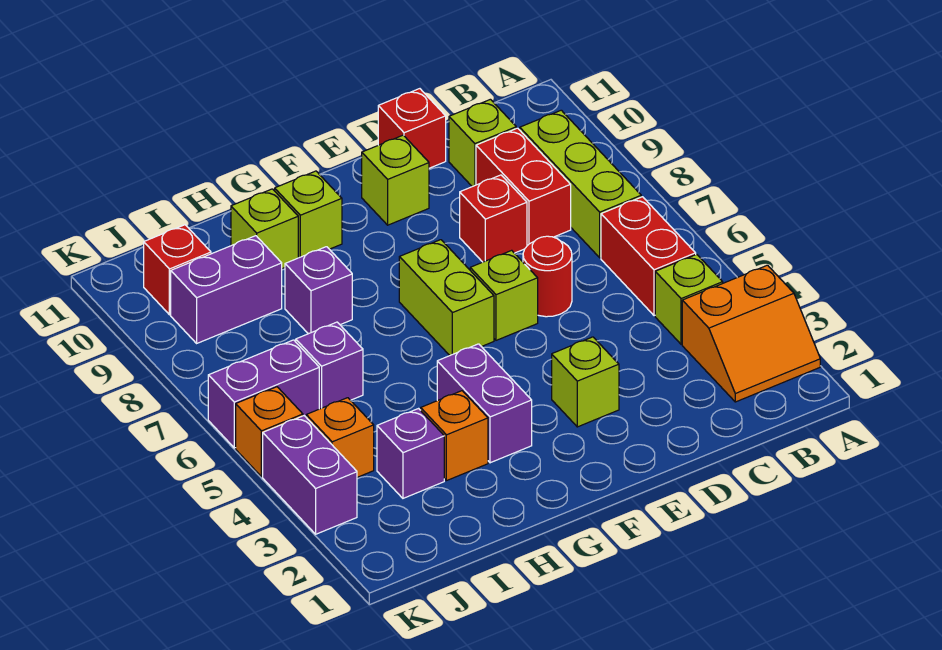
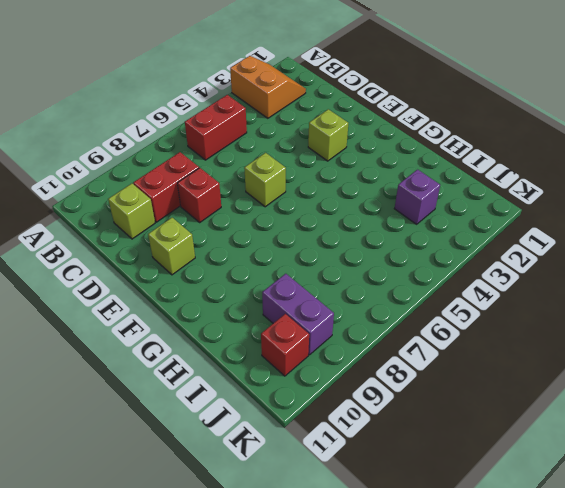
none -> lime 1x1 brick [655,254,723,344]
none -> lime 1x3 brick [520,110,641,258]
none -> red 1x1 round brick [523,236,572,317]

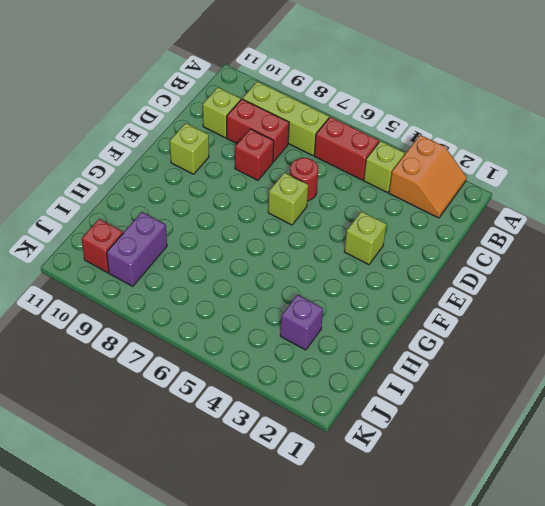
none -> red 1x1 brick [378,89,446,168]
none -> lime 1x2 brick [399,240,494,355]
none -> purple 1x2 brick [437,344,532,463]

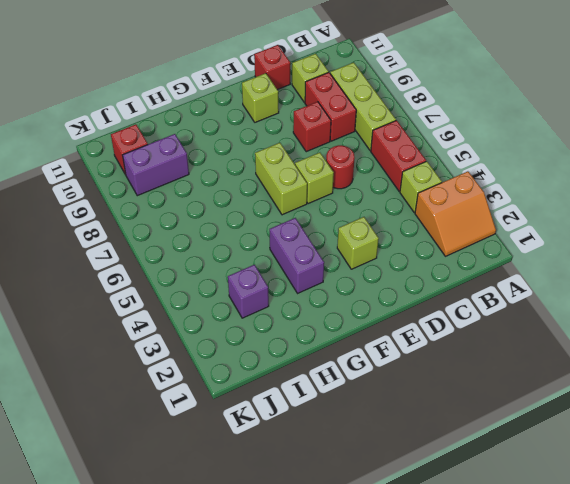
none -> lime 1x1 brick [275,171,342,258]
none -> orange 1x1 brick [421,391,488,481]
none -> purple 1x1 brick [285,247,352,334]

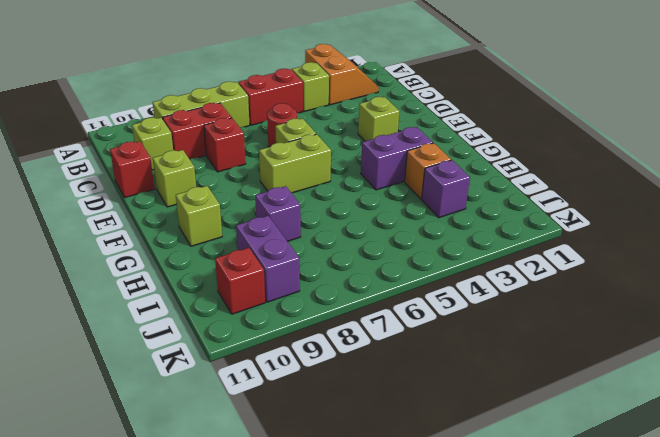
none -> lime 1x1 brick [231,189,298,269]
none -> purple 1x1 brick [296,322,363,409]
none -> orange 1x1 brick [306,398,374,477]

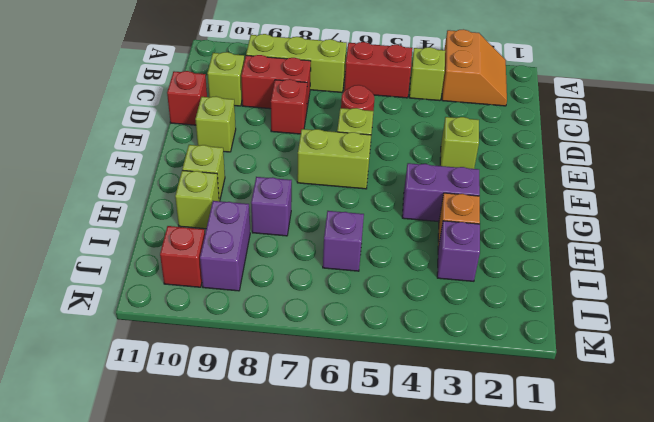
none -> orange 1x1 brick [306,398,374,477]
none -> purple 1x2 brick [208,340,319,448]
none -> purple 1x2 brick [263,416,357,534]

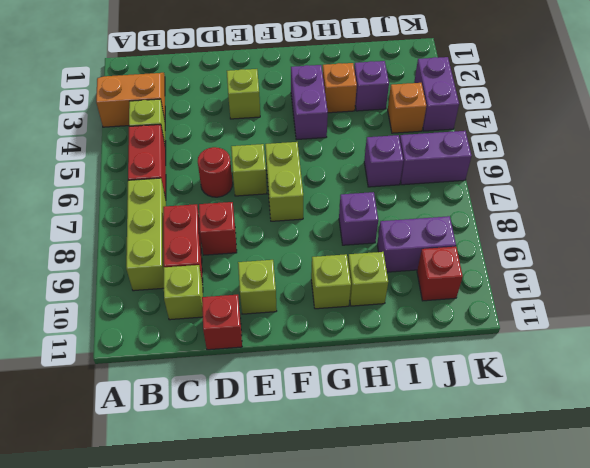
none -> orange 1x1 brick [236,387,303,477]

